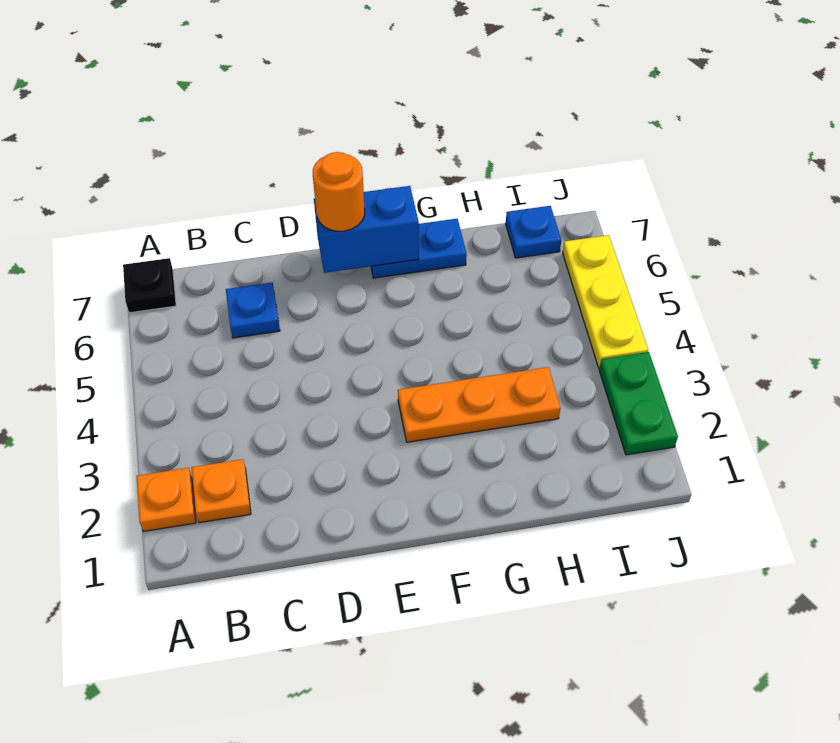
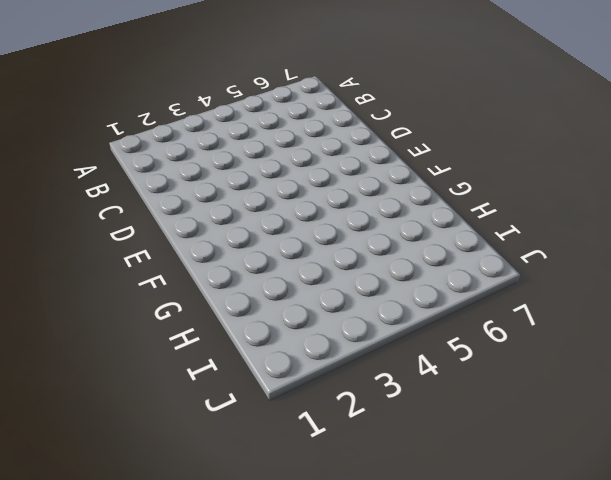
none -> orange 1x1 plate [137,468,196,531]
none -> black 1x1 plate [123,258,176,313]

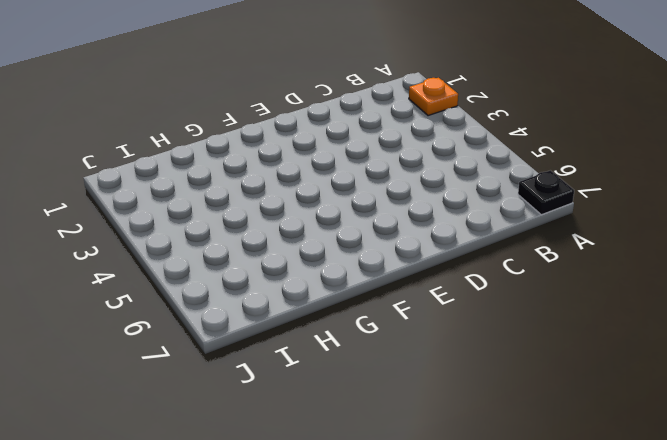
none -> orange 1x1 plate [191,459,251,523]
none -> blue 1x1 plate [226,282,280,338]

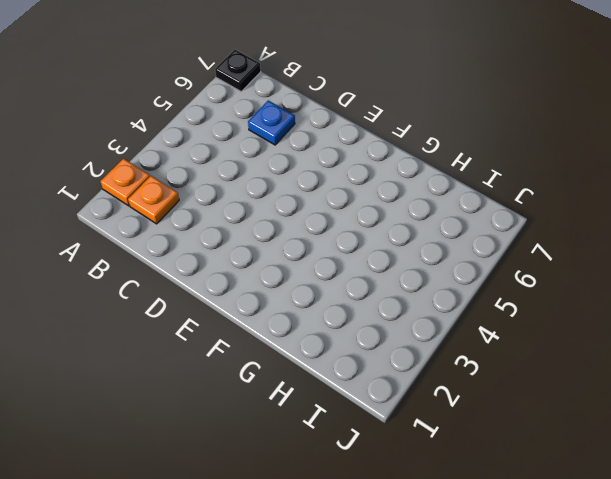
none -> orange 1x3 plate [398,367,560,442]
none -> blue 1x2 plate [371,219,467,278]

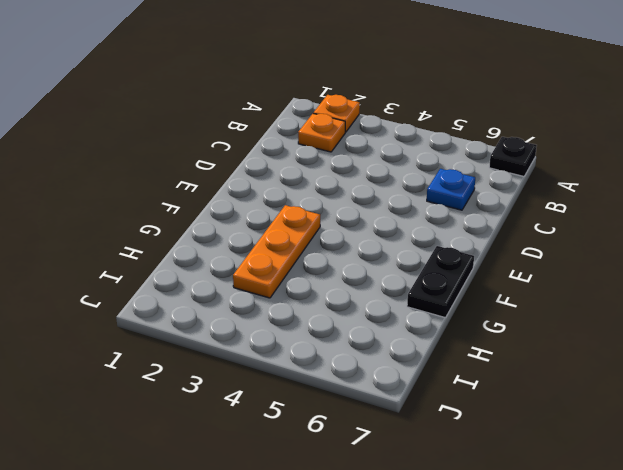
black 1x2 plate [407,246,474,318] -> blue 1x2 plate [371,219,467,278]
none -> blue 1x1 plate [506,206,561,258]
none -> green 1x2 plate [599,352,678,455]

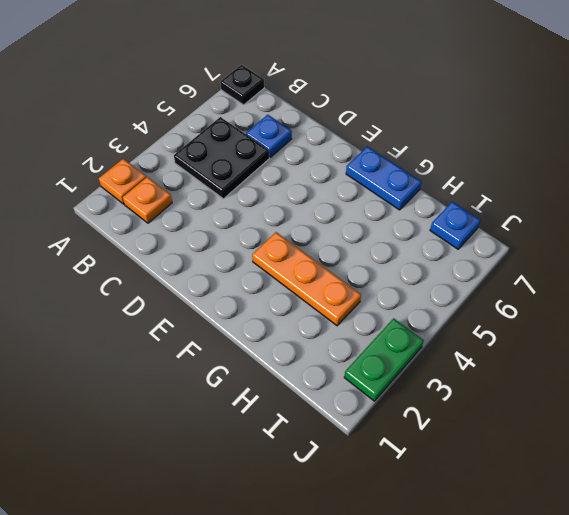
black 2x2 plate [174,117,269,199] -> none
none -> yellow 1x3 plate [563,235,648,368]
none -> blue 1x2 brick [314,186,419,273]

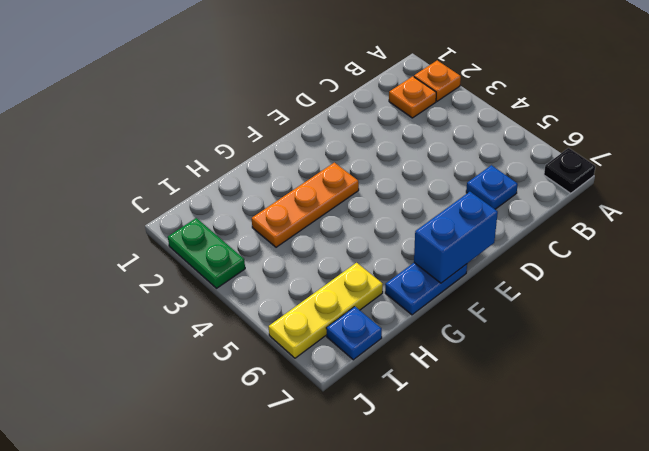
yellow 1x3 plate [269,263,383,358] -> yellow 1x3 plate turned to [563,235,648,368]
none -> orange 1x1 round brick [313,152,365,231]

